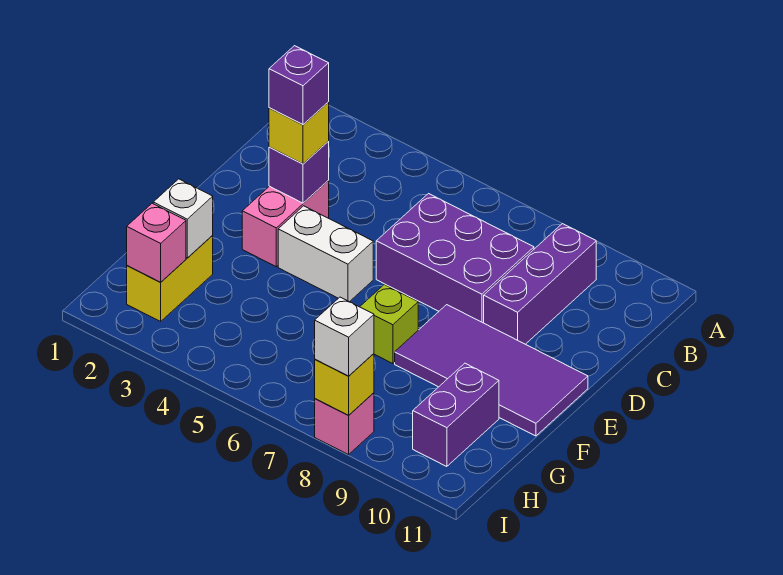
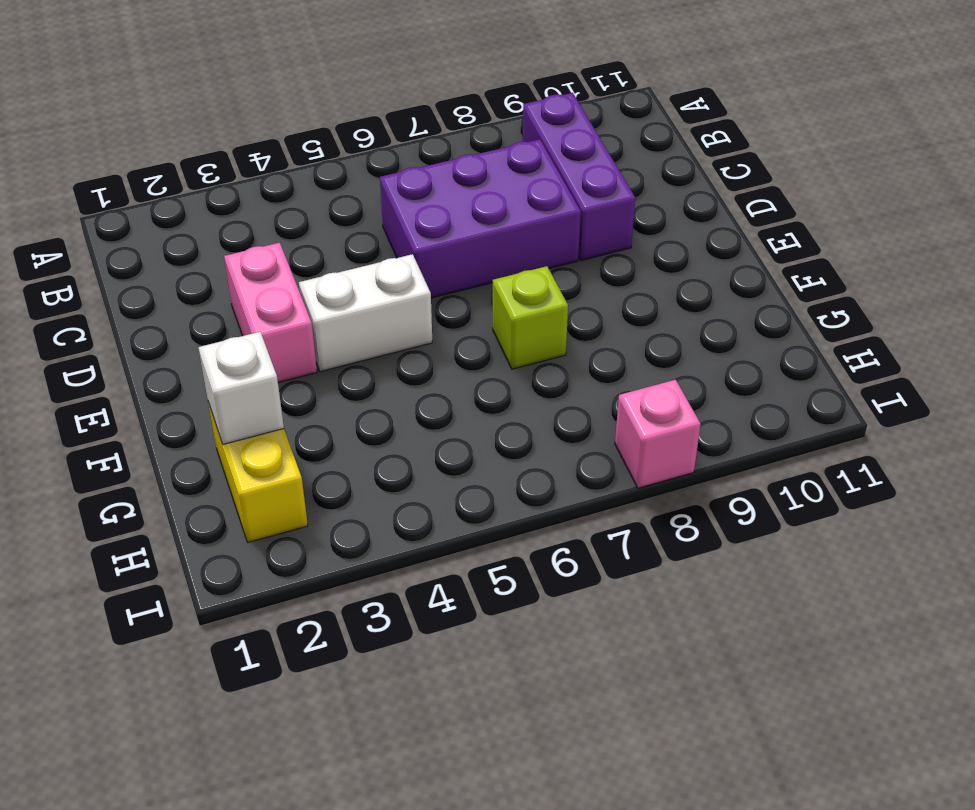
none -> purple 2x4 tile [395,305,588,436]
none -> purple 1x2 brick [413,363,499,467]
none -> purple 1x1 brick [269,142,329,203]

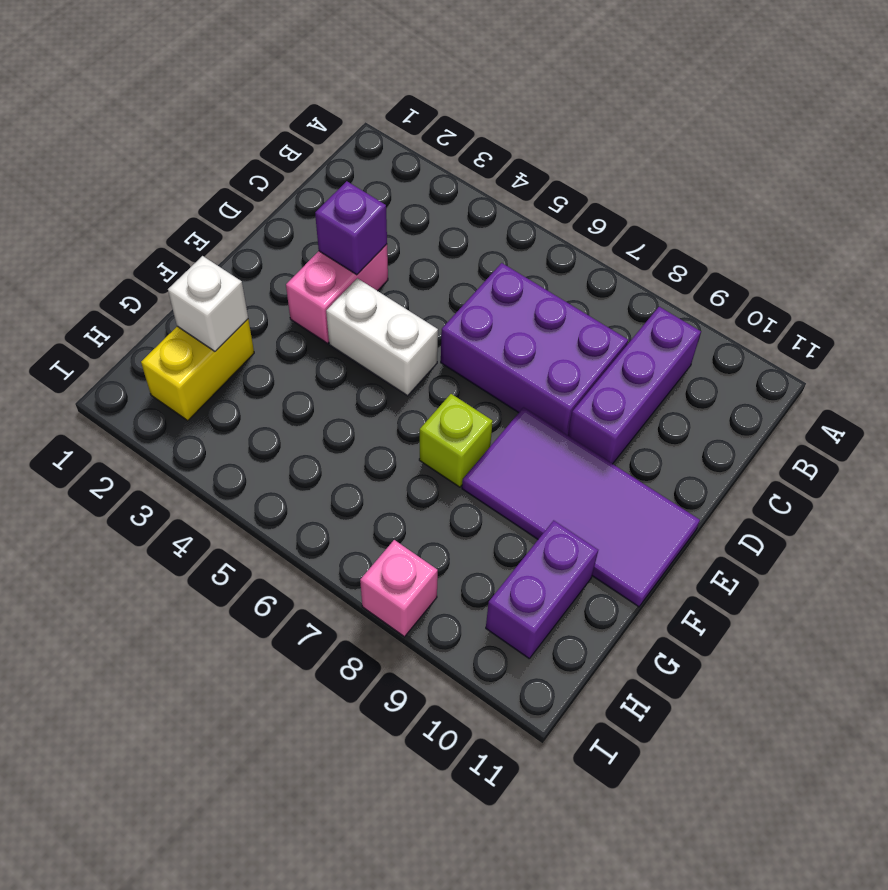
none -> pink 1x1 brick [127,203,186,282]
none -> yellow 1x1 brick [315,354,374,415]
none -> yellow 1x1 brick [269,102,329,164]

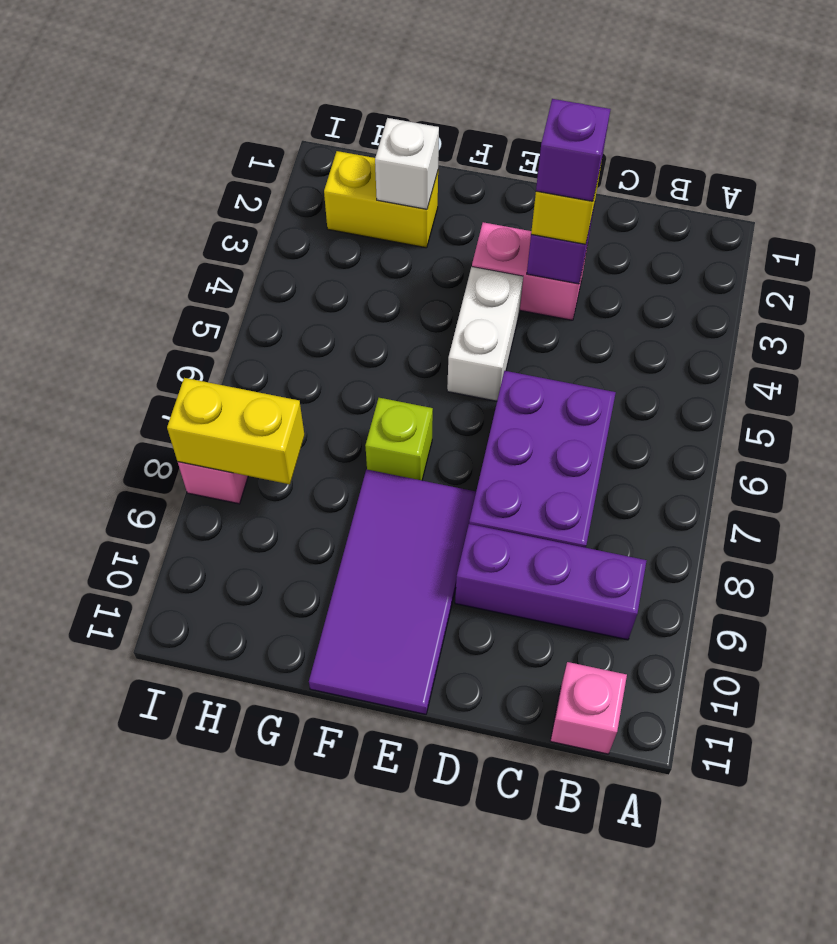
pink 1x1 brick [550,662,627,754] -> pink 1x1 brick moved to [127,203,186,282]
yellow 1x2 brick [167,378,304,484] -> yellow 1x1 brick [315,354,374,415]
none -> purple 1x2 brick [413,363,499,467]
none -> white 1x1 brick [315,297,374,376]

